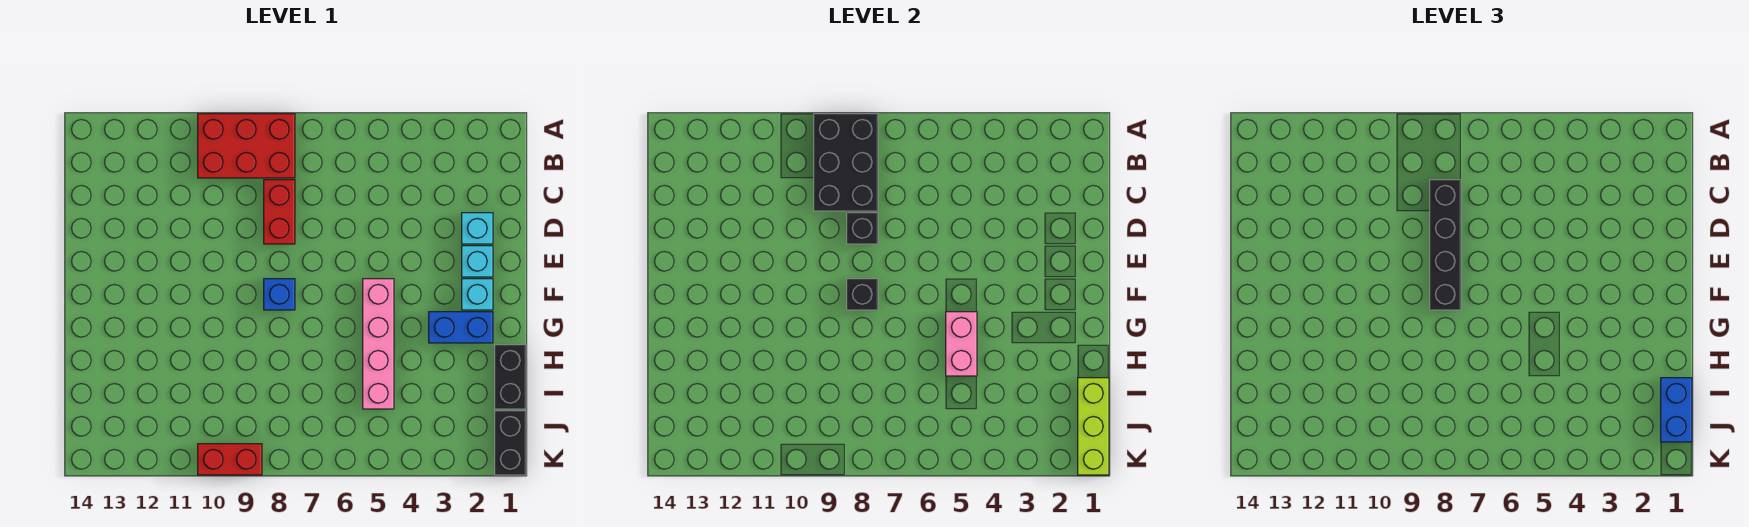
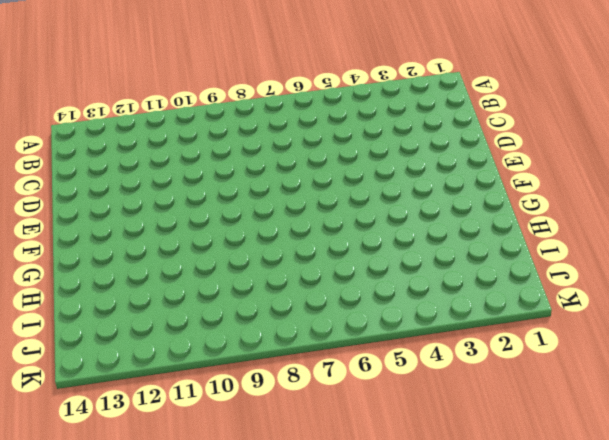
none -> red 2x3 brick [198,114,295,178]
none -> red 1x2 brick [264,180,295,244]
none -> cyan 1x1 brick [462,213,493,244]

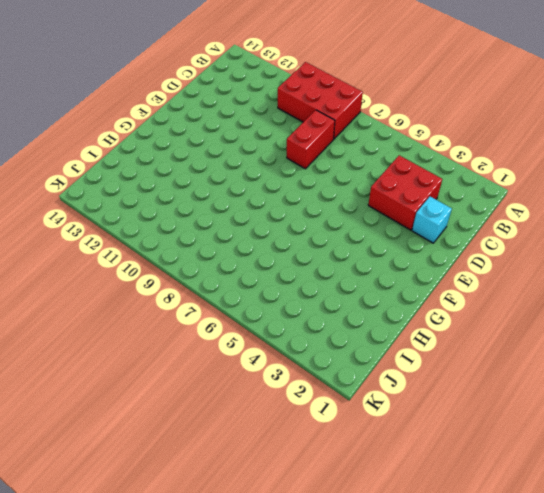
red 2x2 brick [368,155,442,230] -> none
none -> cyan 1x1 brick [462,246,493,277]
none -> cyan 1x1 brick [462,279,493,310]
none -> pink 1x4 brick [363,279,394,409]

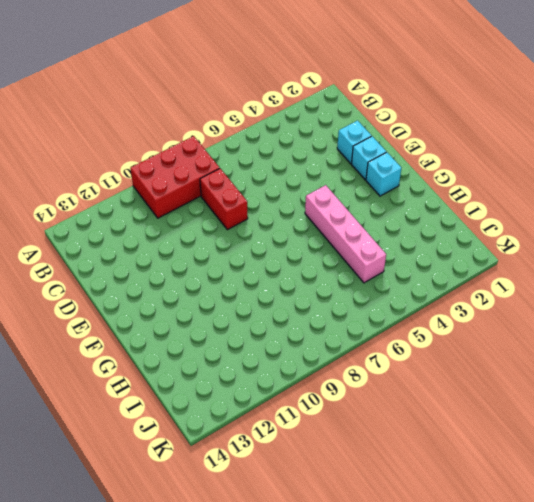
none -> blue 1x1 brick [264,279,295,310]
none -> blue 1x2 brick [429,312,493,343]
none -> black 1x2 brick [495,345,526,409]

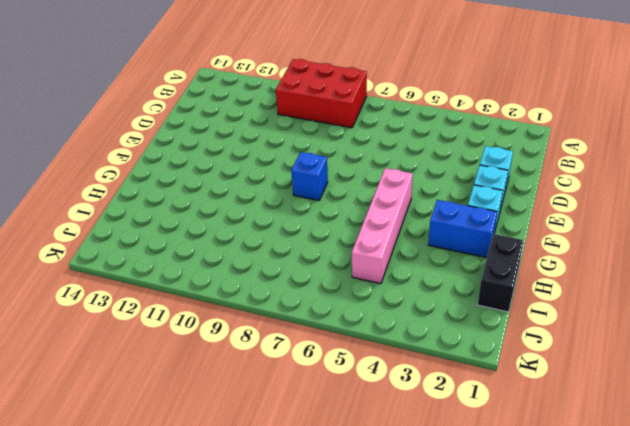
none -> red 1x2 brick [264,180,295,244]
none -> black 1x2 brick [495,411,526,475]
none -> red 1x2 brick [198,444,262,475]

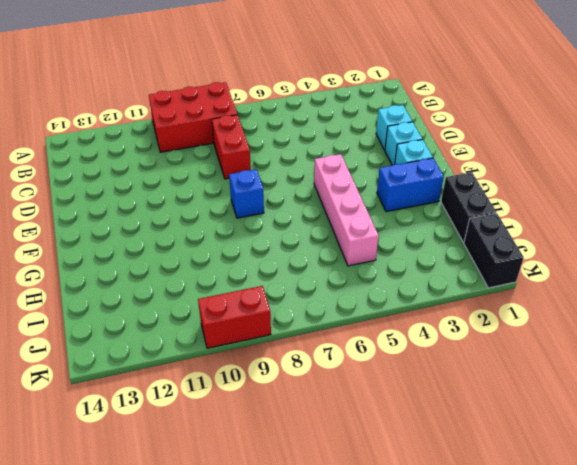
none -> black 2x3 brick [814,114,878,211]
none -> black 1x1 brick [847,213,878,244]
none -> black 1x1 brick [847,279,878,310]

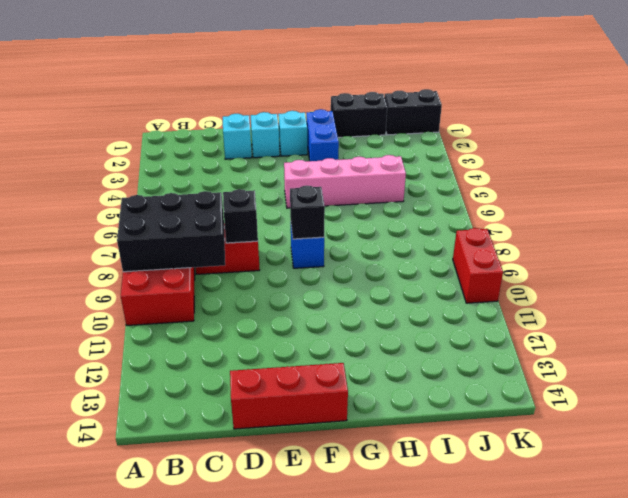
red 1x3 brick [230,363,348,429] -> none
none -> pink 1x2 brick [946,312,977,376]
none -> lime 1x3 brick [1078,378,1109,475]
none -> black 1x4 brick [1430,180,1461,310]

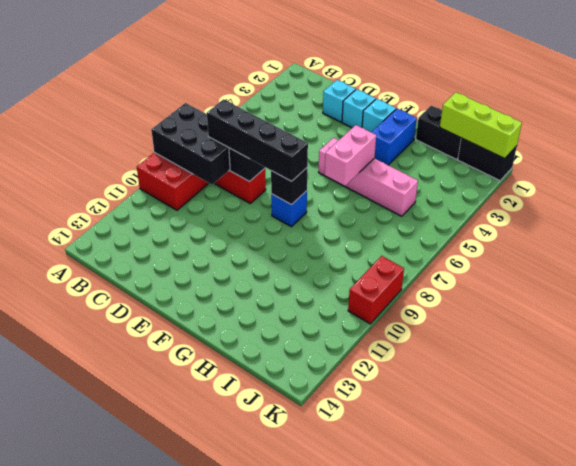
pink 1x2 brick [325,125,376,186] -> pink 1x2 brick turned to [946,312,977,376]
none -> blue 1x2 brick [1661,378,1692,442]

